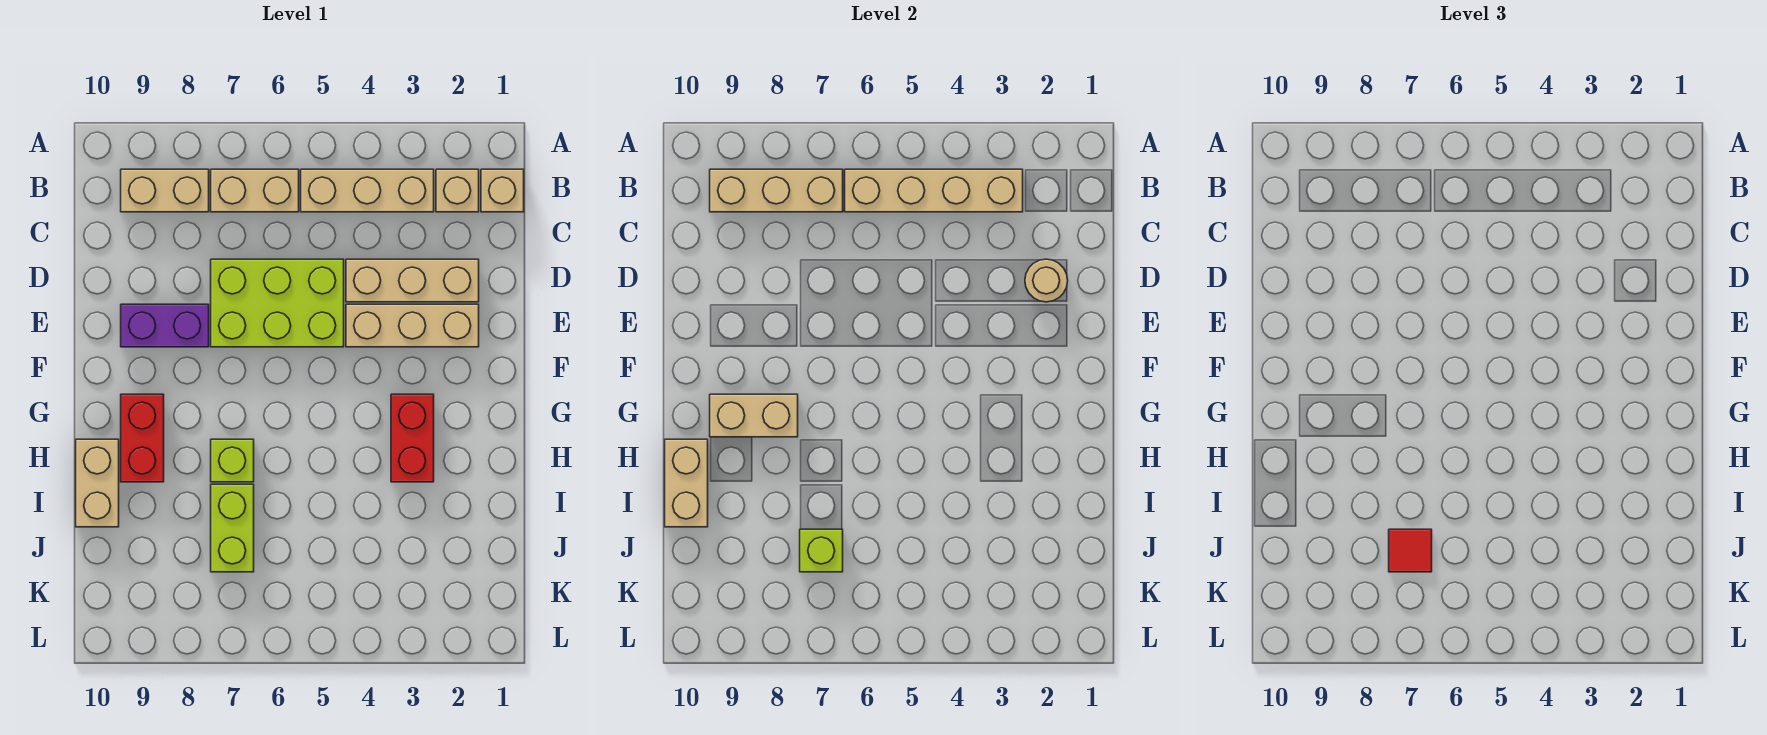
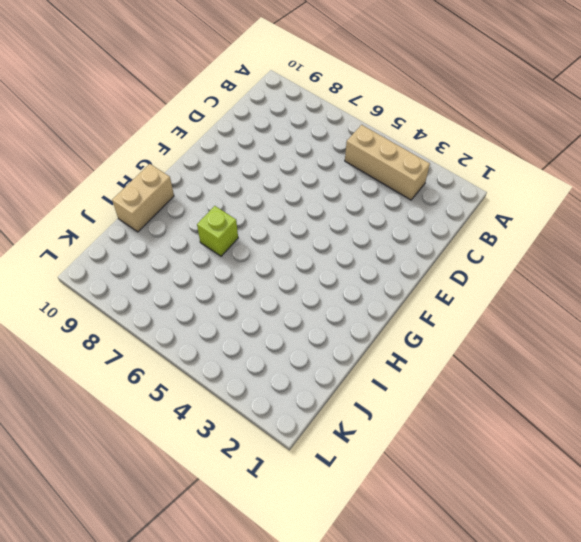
none -> tan 1x1 brick [481,169,524,212]
none -> tan 1x1 brick [436,169,479,212]
none -> tan 1x2 brick [211,169,299,212]

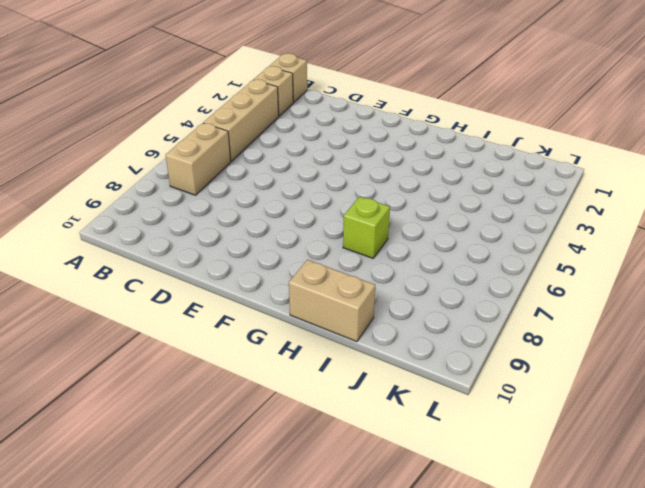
none -> tan 1x2 brick [121,169,209,212]
none -> tan 1x3 brick [346,259,479,302]
none -> lime 2x3 brick [211,259,344,347]

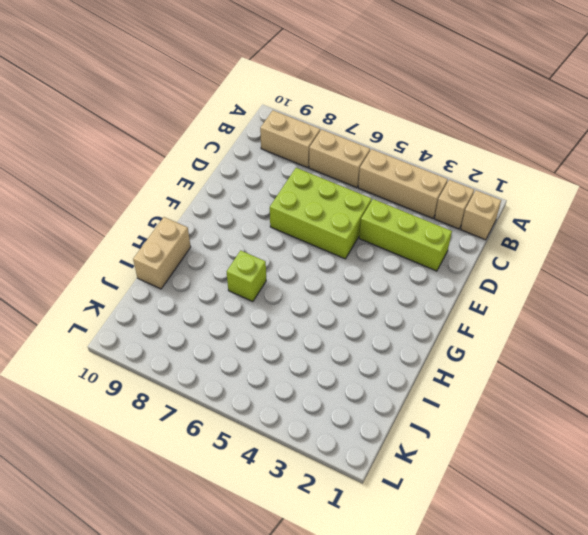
lime 1x3 brick [359,199,452,271] -> tan 1x3 brick [346,259,479,302]
none -> tan 1x3 brick [346,304,479,347]
none -> purple 1x2 brick [121,304,209,347]
none -> red 1x2 brick [391,394,434,482]

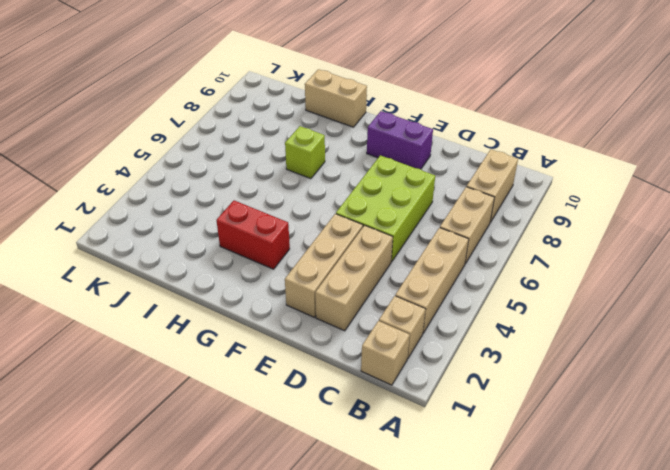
purple 1x2 brick [367,111,433,169] -> purple 1x2 brick turned to [121,304,209,347]
none -> red 1x2 brick [121,394,164,482]
none -> lime 1x2 brick [211,484,254,572]
none -> tan 1x4 brick [845,169,1023,212]

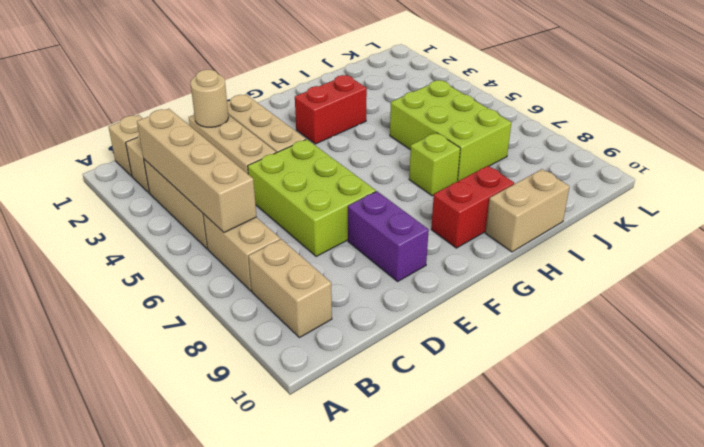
lime 2x3 brick [390,80,511,181] -> lime 1x2 brick [211,484,254,572]
none -> tan 1x3 brick [710,169,843,212]
none -> tan 1x2 brick [710,394,798,437]
none -> tan 1x2 brick [665,439,708,527]

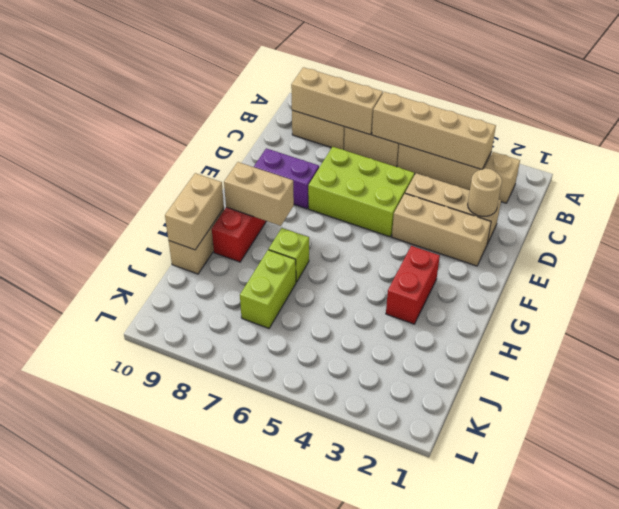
none -> tan 1x1 brick [481,169,524,212]
none -> lime 1x1 brick [800,529,843,572]
none -> red 1x1 tile [1389,529,1432,572]

